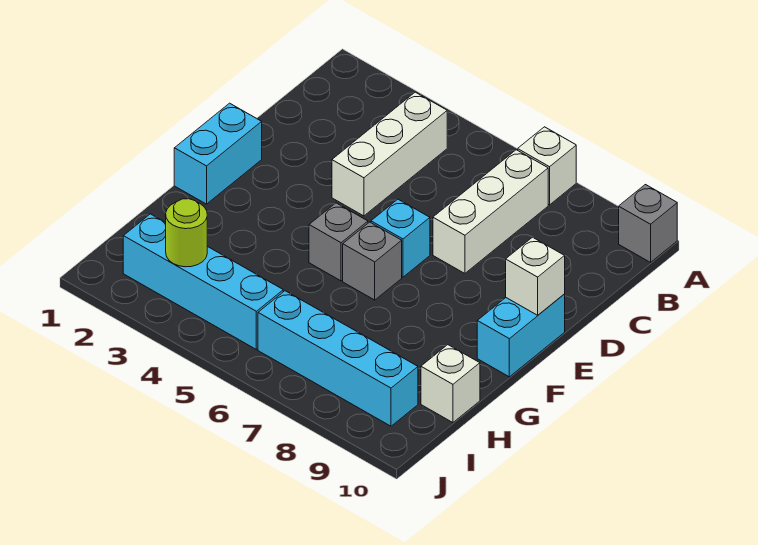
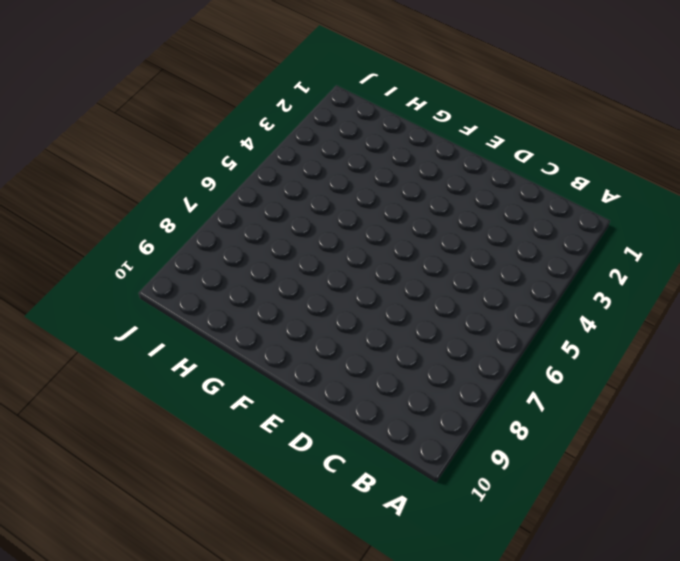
none -> white 1x1 brick [518,127,576,205]
none -> grey 1x1 brick [619,185,677,262]
none -> white 1x3 brick [332,92,447,216]

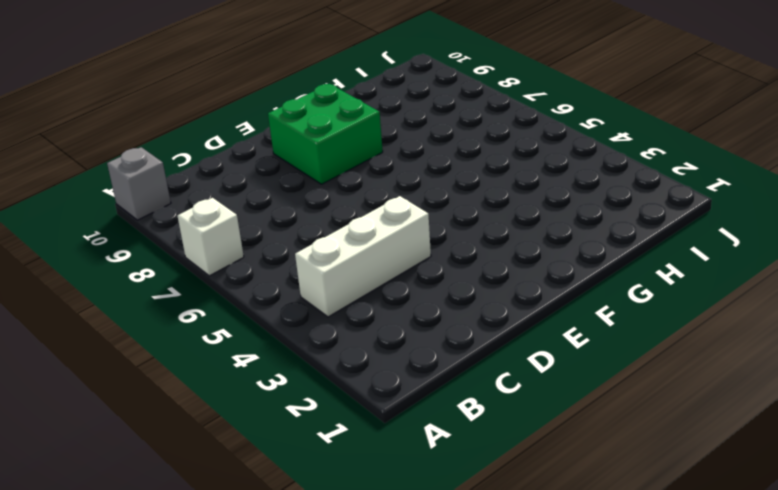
green 2x2 brick [268,84,383,184] -> none
none -> white 1x3 brick [433,150,548,273]
none -> cyan 1x2 brick [174,103,262,204]
none -> cyan 1x1 brick [371,199,430,277]

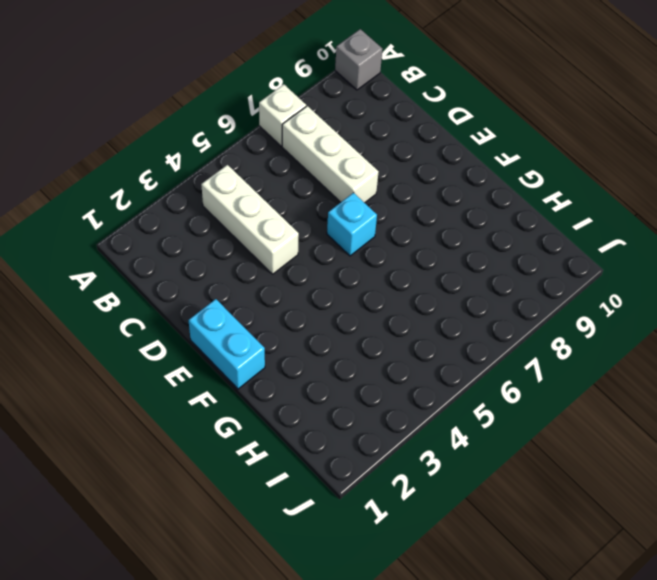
none -> cyan 1x2 brick [477,294,565,377]
none -> grey 1x1 brick [309,203,368,281]
none -> grey 1x1 brick [343,222,402,300]

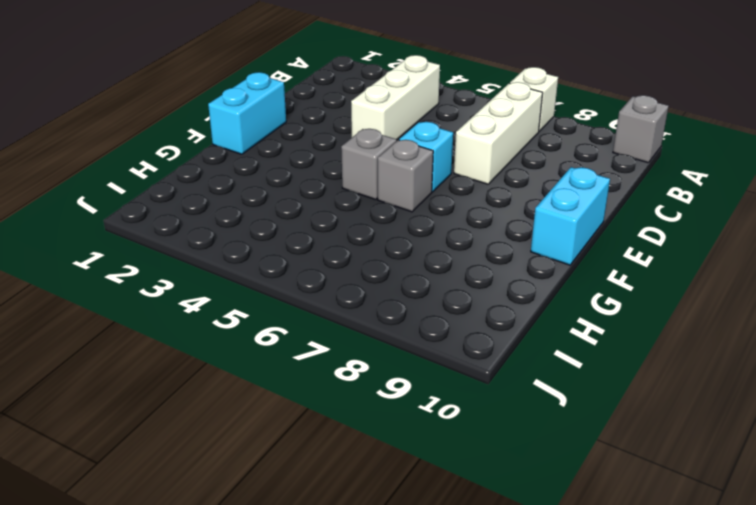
none -> white 1x1 brick [421,345,480,423]
none -> cyan 1x4 brick [123,214,283,349]
none -> cyan 1x4 brick [258,291,418,426]

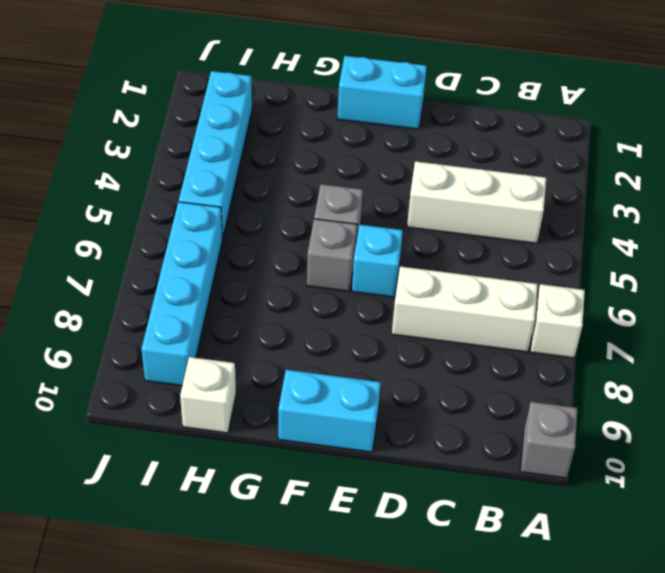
none -> white 1x1 brick [506,237,565,315]
none -> lime 1x1 round brick [166,199,207,267]

